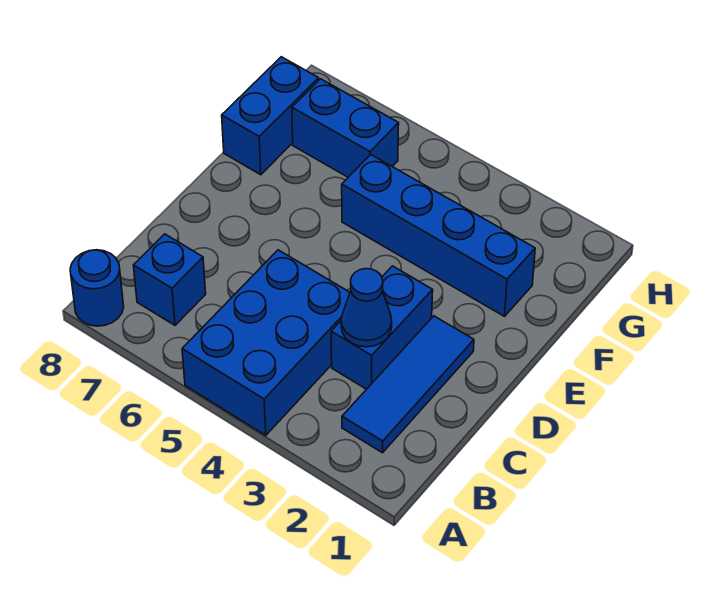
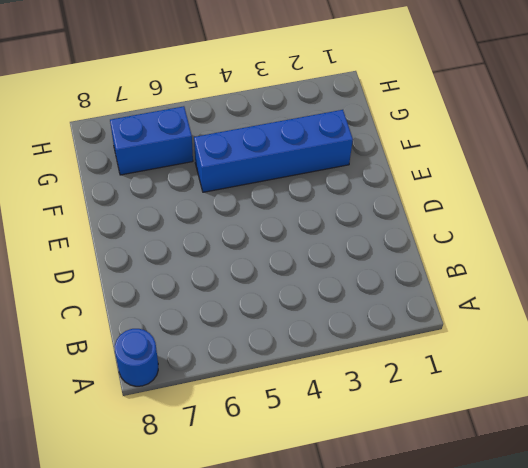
none -> blue 2x3 brick [182,250,350,435]
none -> blue 1x3 tile [342,316,474,453]

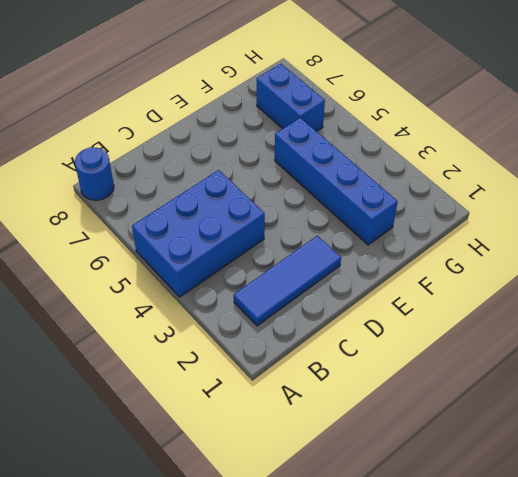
none -> blue 1x1 brick [134,234,206,325]
none -> blue 1x2 brick [331,266,433,389]

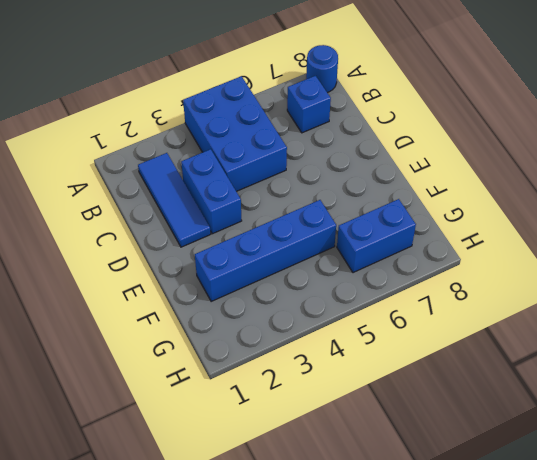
none -> blue 1x2 brick [222,57,319,175]
none -> blue 1x1 cone [341,269,392,347]

